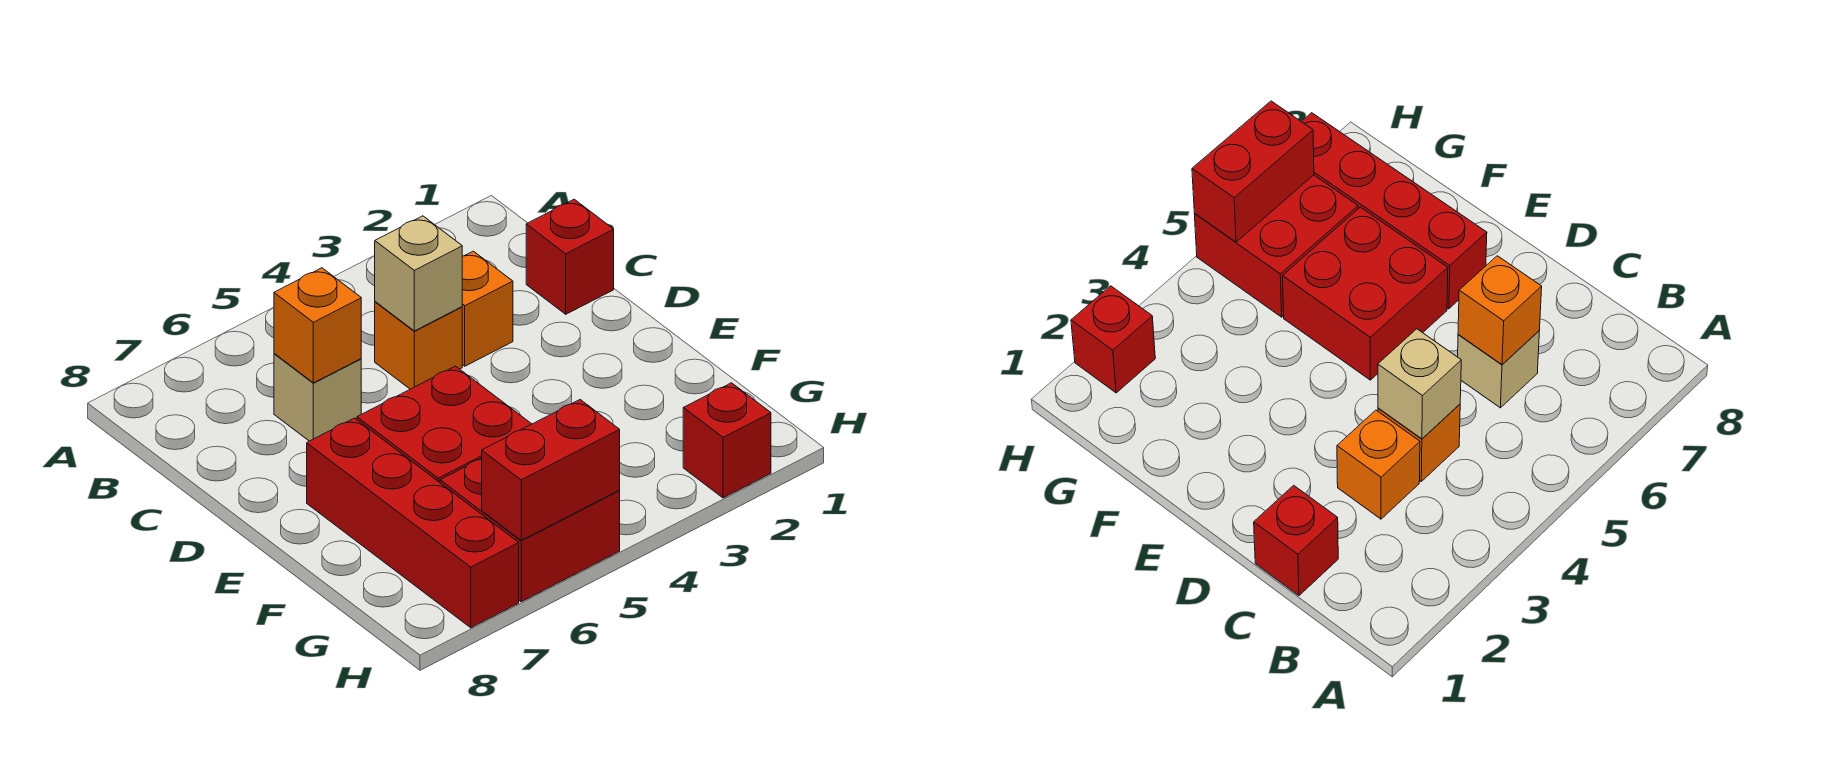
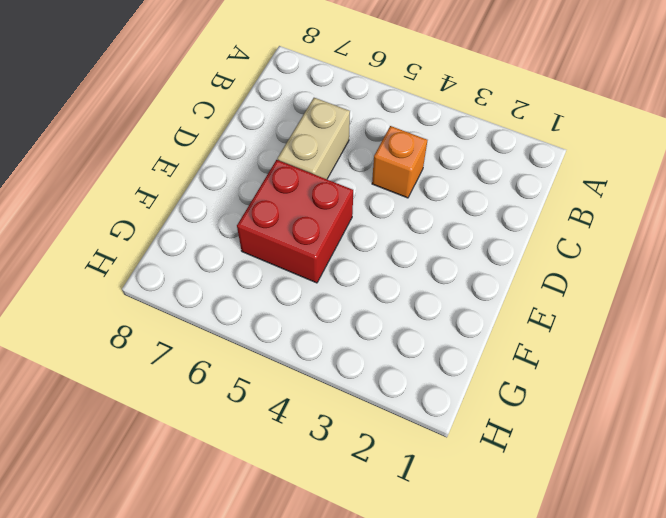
tan 1x2 brick [277,98,350,179] -> tan 1x1 brick [274,354,361,441]
none -> red 1x1 brick [526,199,614,314]
none -> orange 1x1 brick [462,251,513,366]

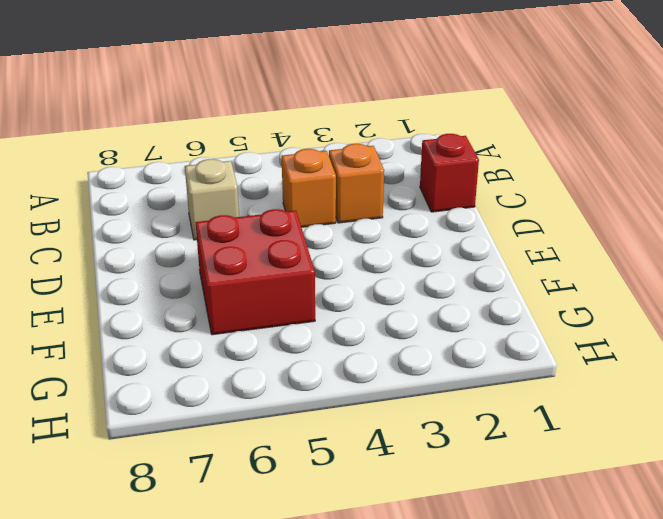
none -> red 1x4 brick [307,418,519,628]
none -> red 2x2 brick [440,458,620,602]

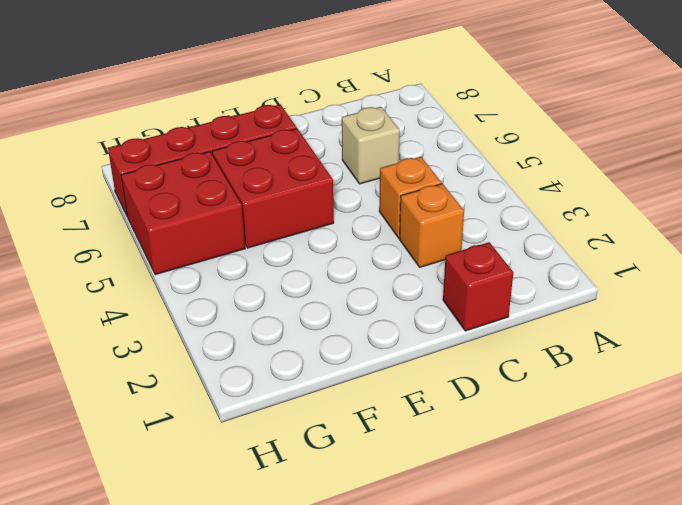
none -> red 1x1 brick [683,383,771,498]
none -> tan 1x1 brick [375,216,462,331]

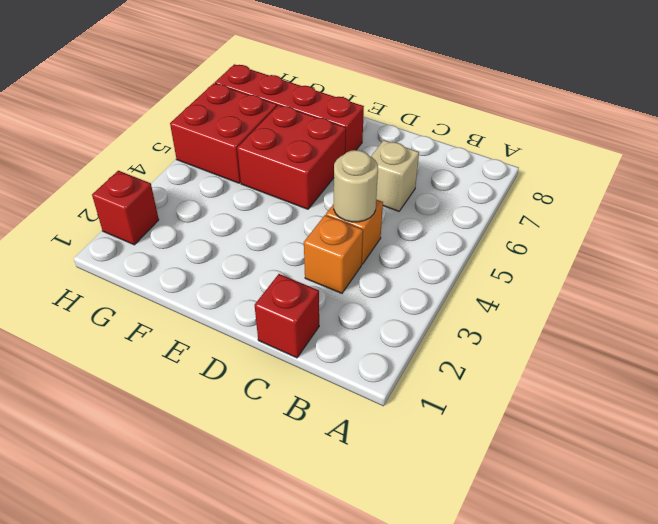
tan 1x1 round brick [334,150,378,222] -> tan 1x1 brick [375,216,462,331]
none -> orange 1x1 brick [274,268,361,383]
none -> red 1x2 brick [482,400,620,540]

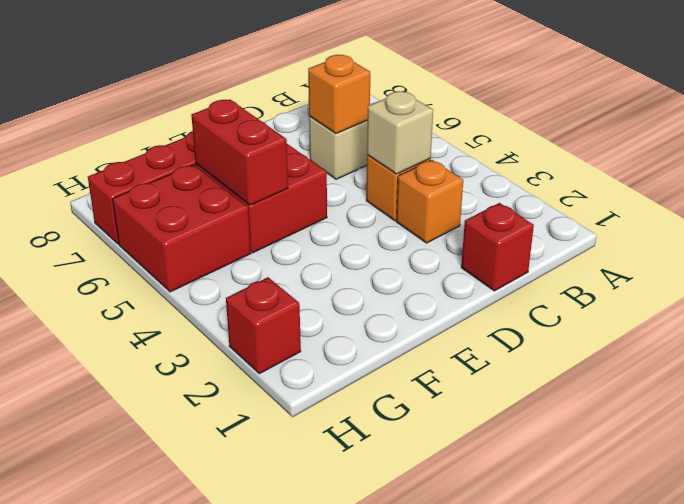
red 1x2 brick [191,99,288,205] -> red 1x2 brick moved to [482,400,620,540]

